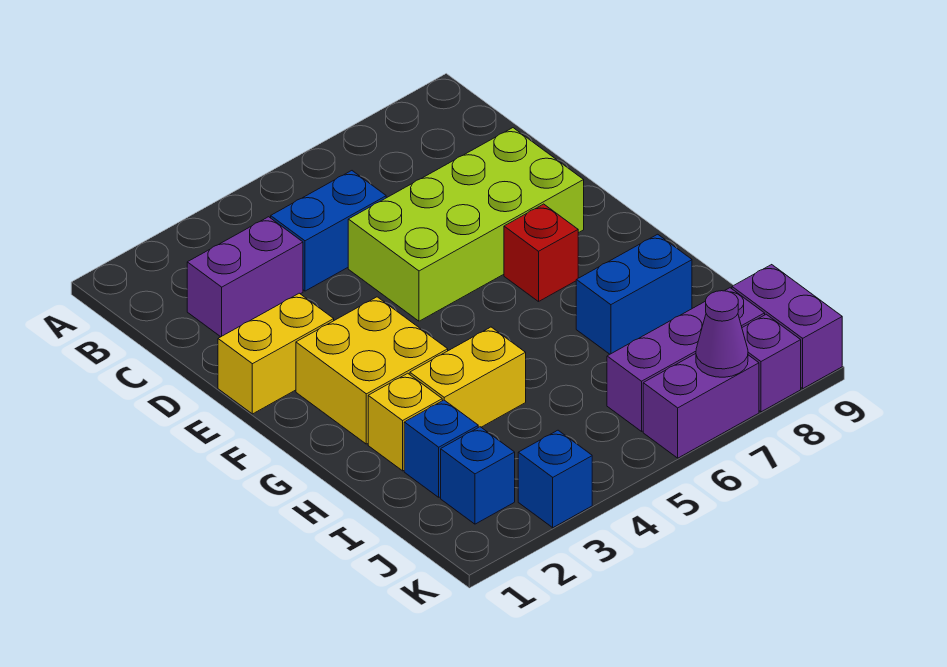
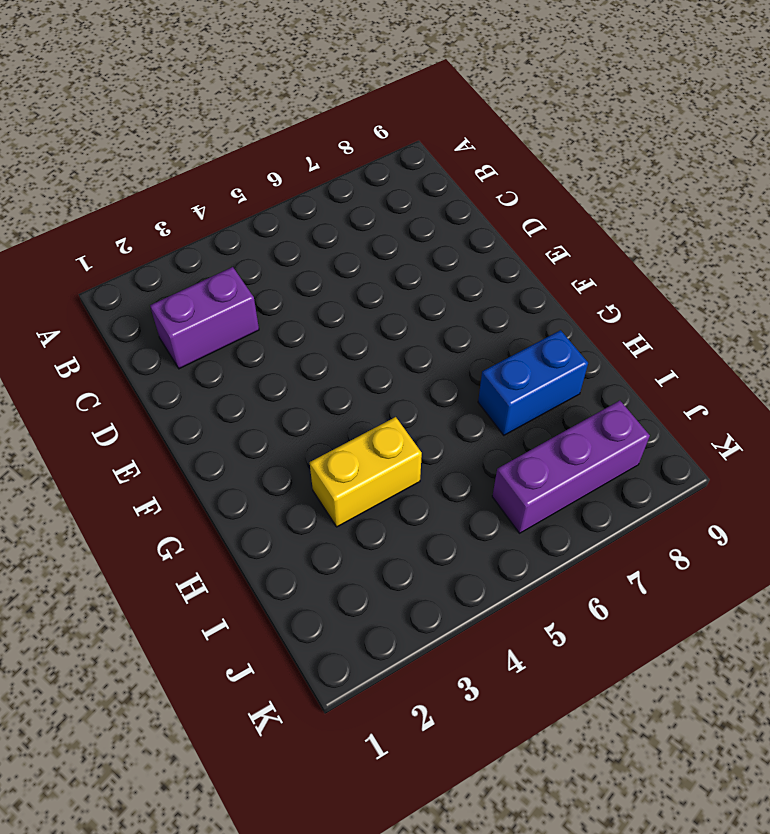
none -> blue 1x2 brick [271,171,386,291]
none -> lime 2x4 brick [348,128,584,321]
none -> yellow 1x2 brick [218,293,334,414]

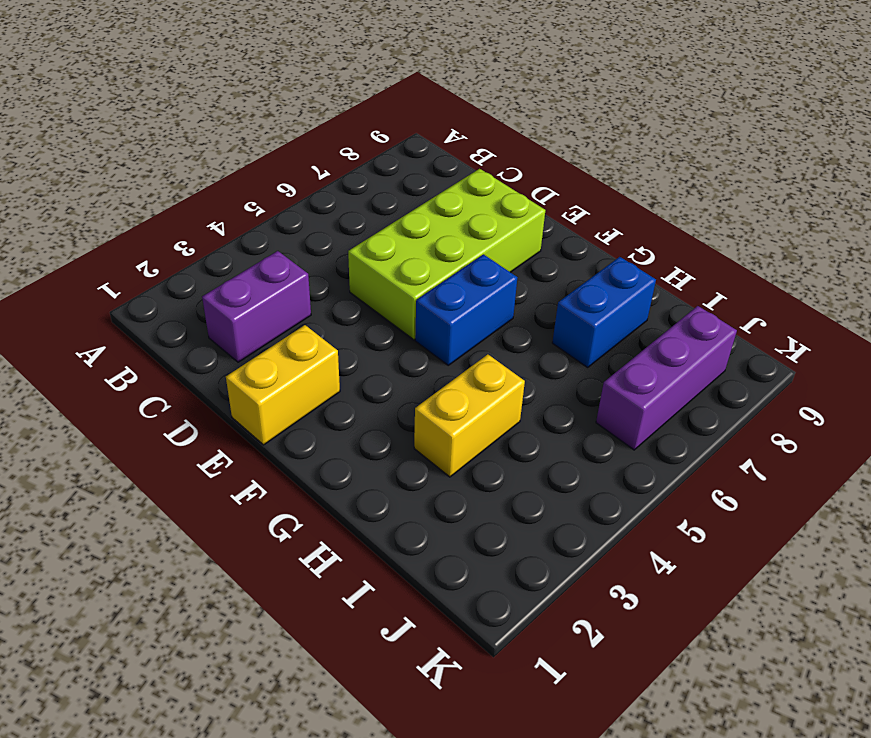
blue 1x2 brick [415,254,517,365] -> blue 1x2 brick moved to [271,171,386,291]
none -> yellow 2x2 brick [296,297,448,444]
none -> red 1x1 brick [504,204,578,302]
none -> yellow 1x1 brick [368,373,442,471]

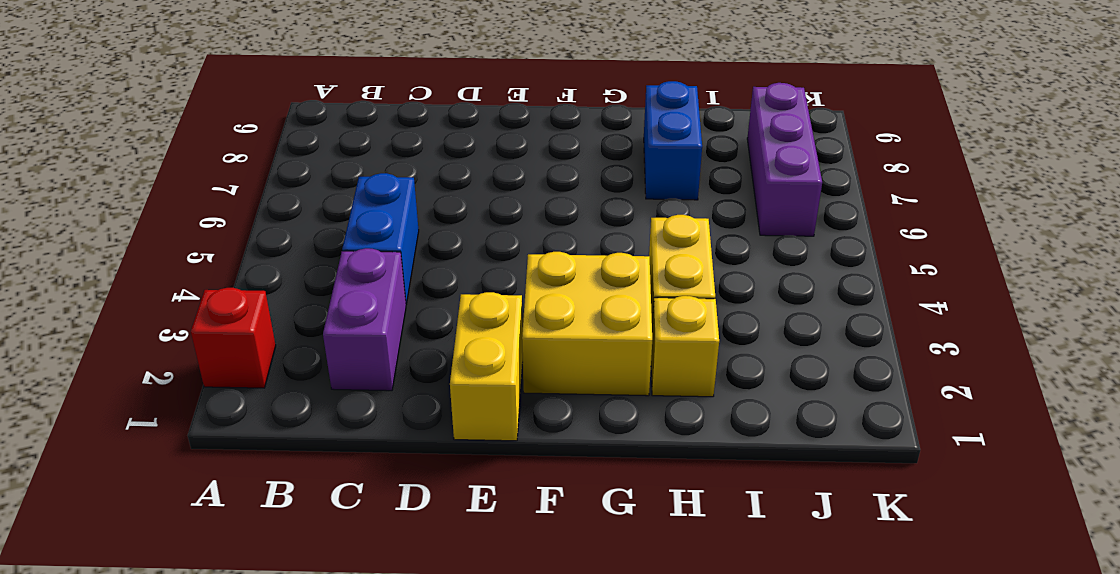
red 1x1 brick [191,288,276,388] -> red 1x1 brick moved to [504,204,578,302]
none -> lime 2x4 brick [348,128,584,321]
none -> blue 1x1 brick [404,400,478,497]
none -> blue 1x1 brick [441,427,515,524]

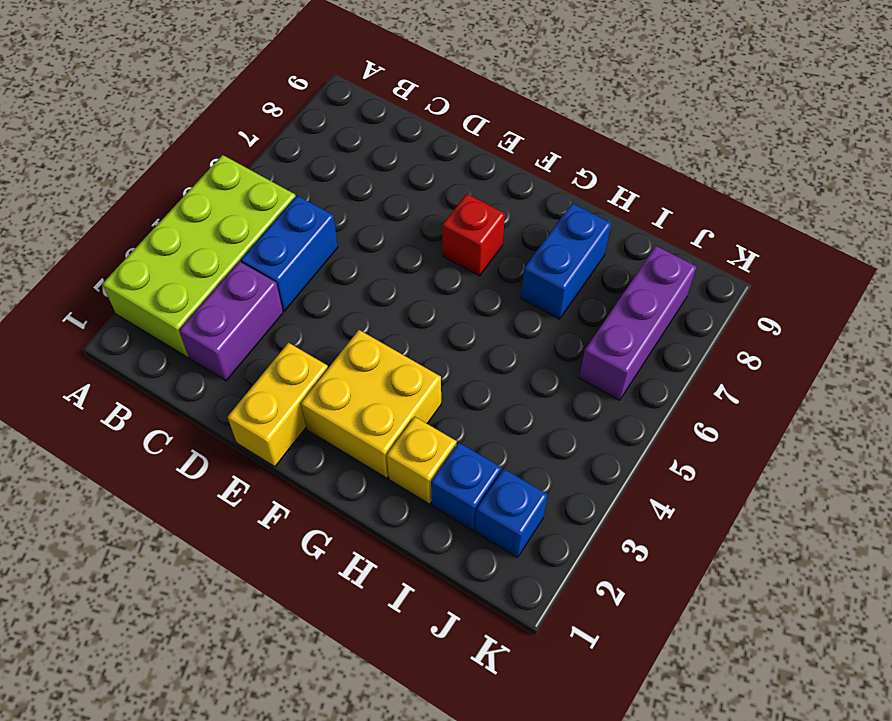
lime 2x4 brick [102,155,296,358] -> lime 2x4 brick moved to [348,128,584,321]
none -> yellow 1x2 brick [410,327,526,427]
none -> purple 1x2 brick [732,265,842,388]
none -> blue 1x1 brick [518,430,592,528]

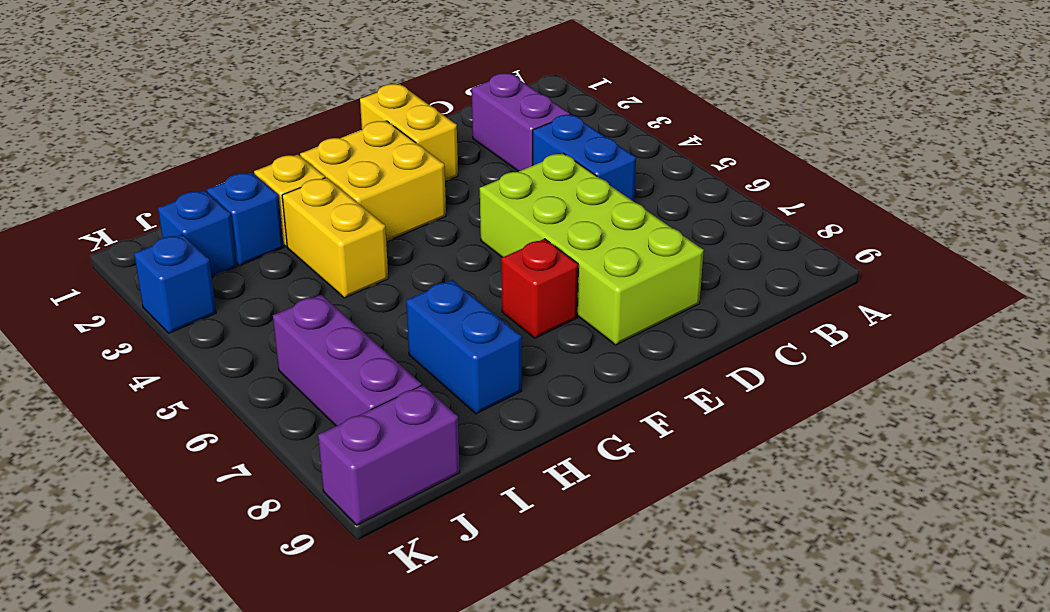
none -> purple 1x2 brick [643,354,759,458]
none -> purple 1x1 brick [742,314,801,412]
none -> purple 1x1 cone [696,291,748,377]

